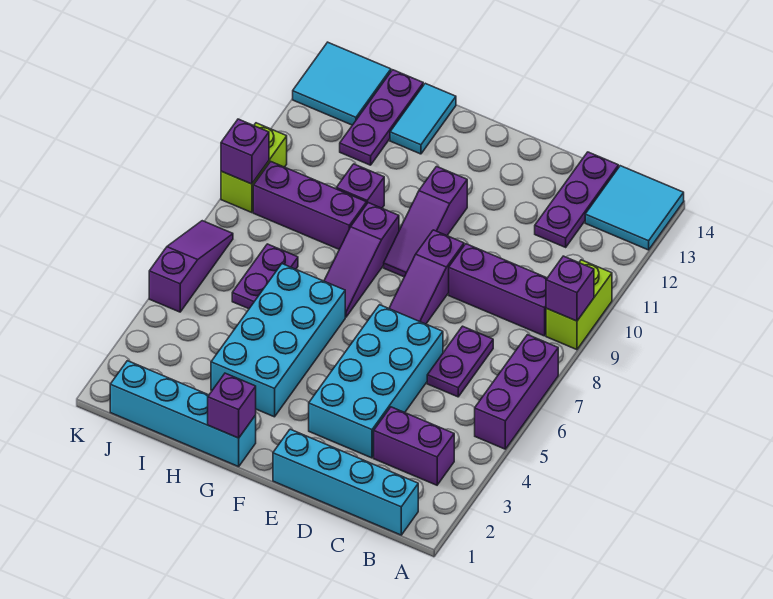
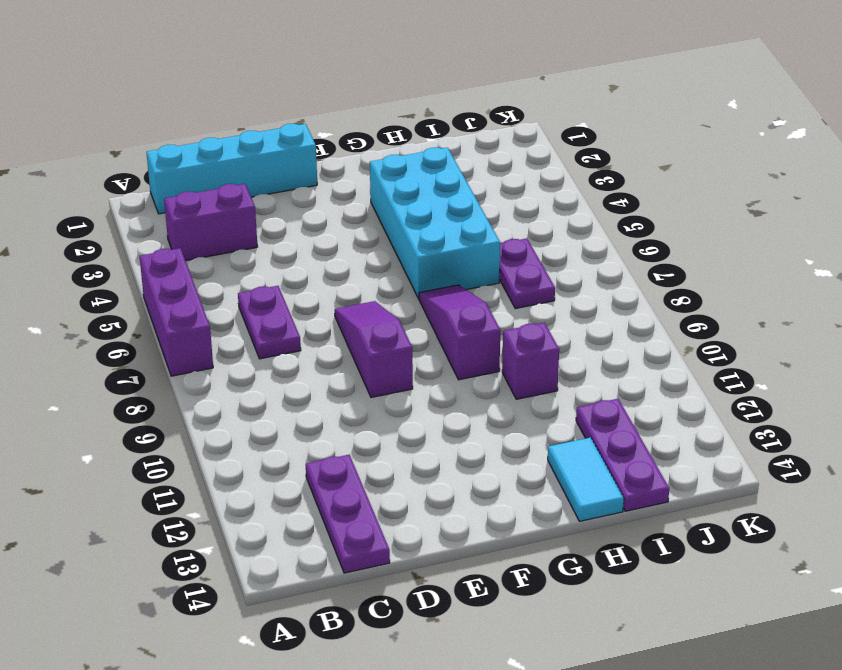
none -> lime 1x2 brick [546,260,612,350]
none -> cyan 2x2 tile [585,166,684,250]
none -> purple 1x3 brick [449,244,547,336]

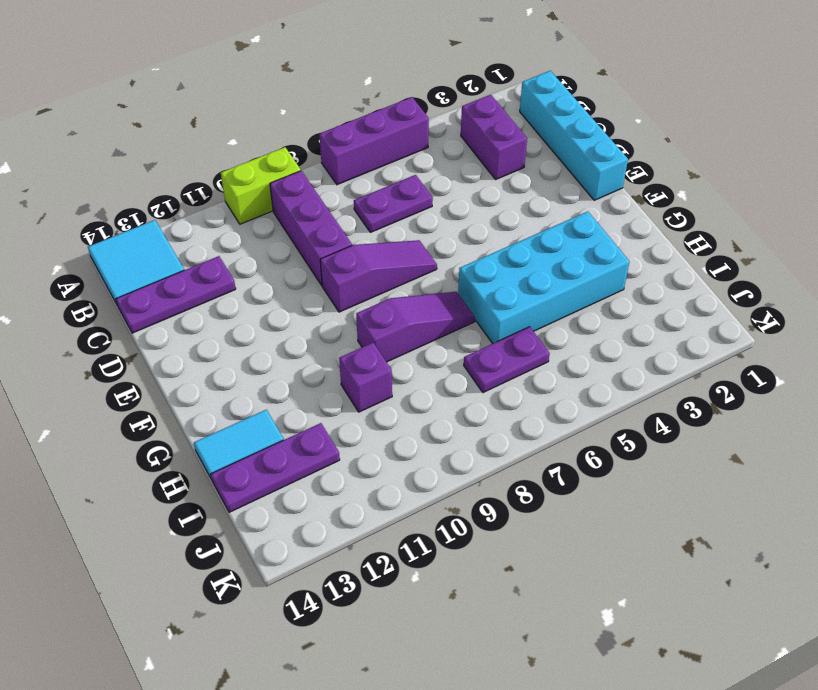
none -> cyan 2x4 brick [309,305,443,458]
none -> purple 1x3 slope [384,167,467,277]
none -> cyan 1x4 brick [110,361,256,467]

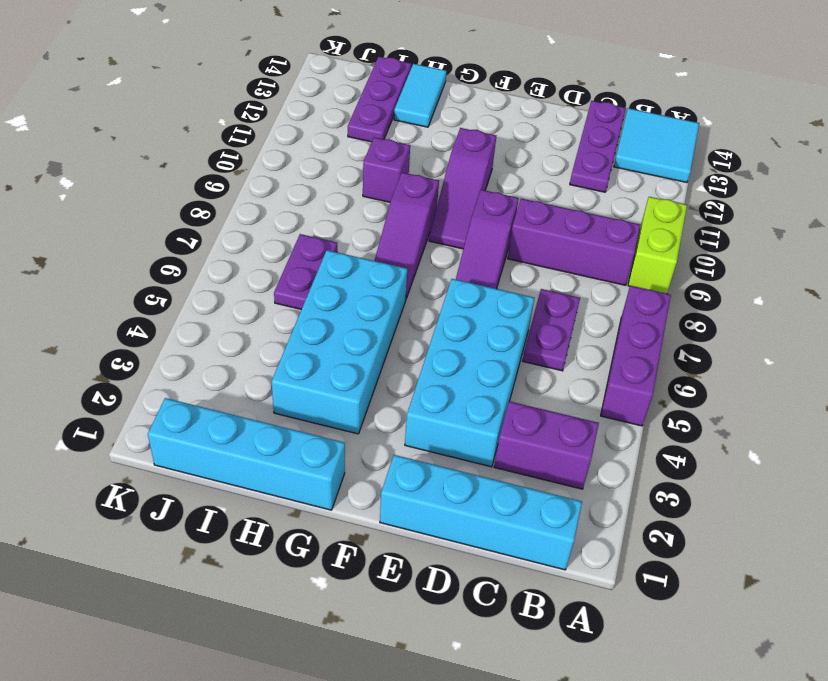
none -> purple 1x3 brick [253,161,366,249]
none -> cyan 2x2 tile [293,42,391,125]
none -> purple 1x3 slope [149,221,233,312]

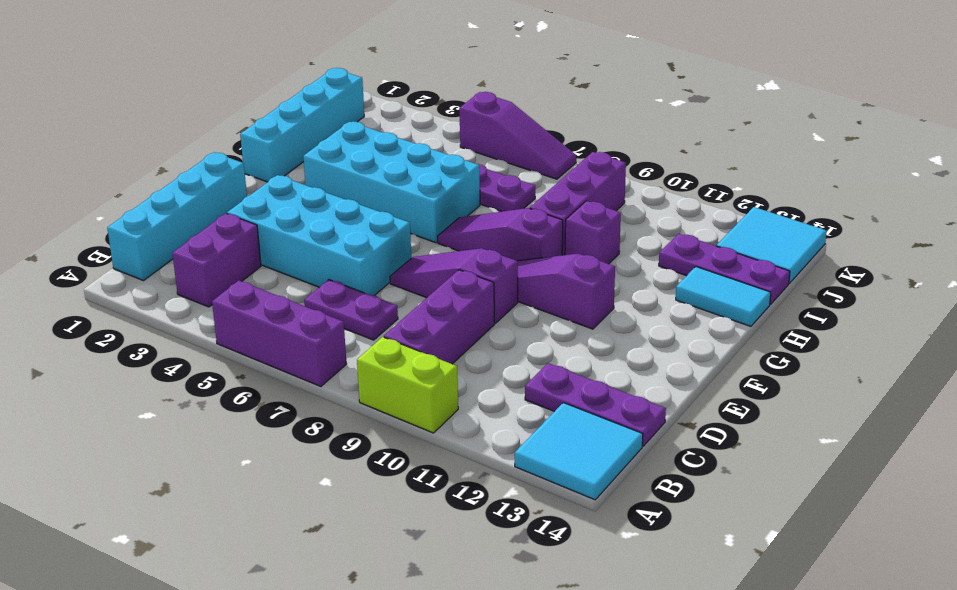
none -> lime 1x2 brick [221,123,287,213]
none -> purple 1x1 brick [546,256,594,321]
none -> purple 1x1 brick [208,373,256,438]

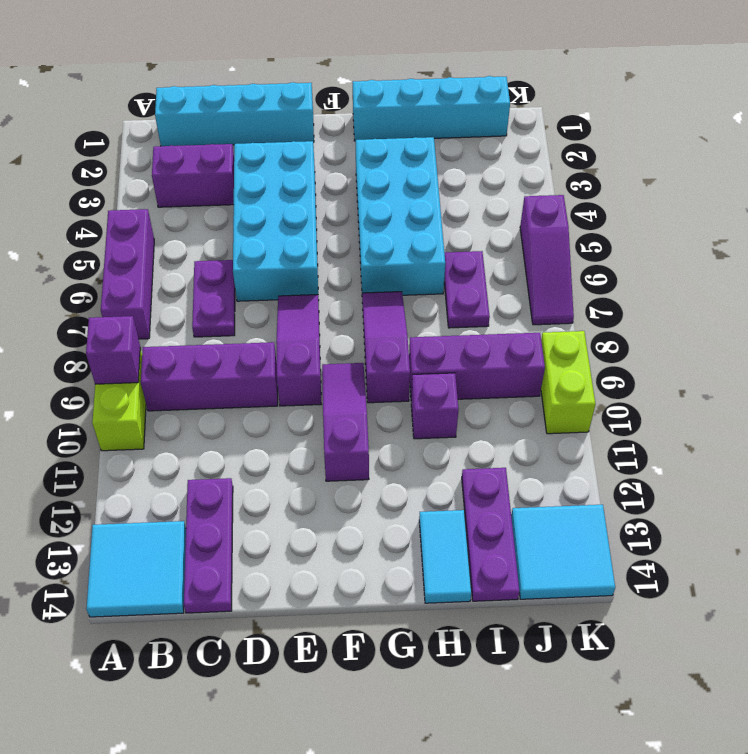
none -> purple 1x1 brick [208,373,256,438]
none -> purple 1x1 brick [221,119,269,184]

